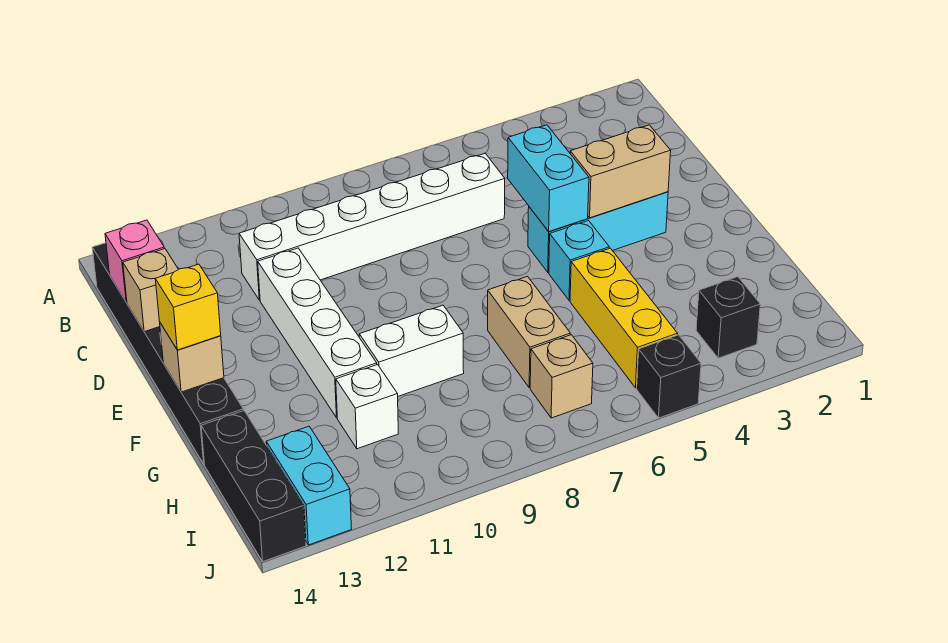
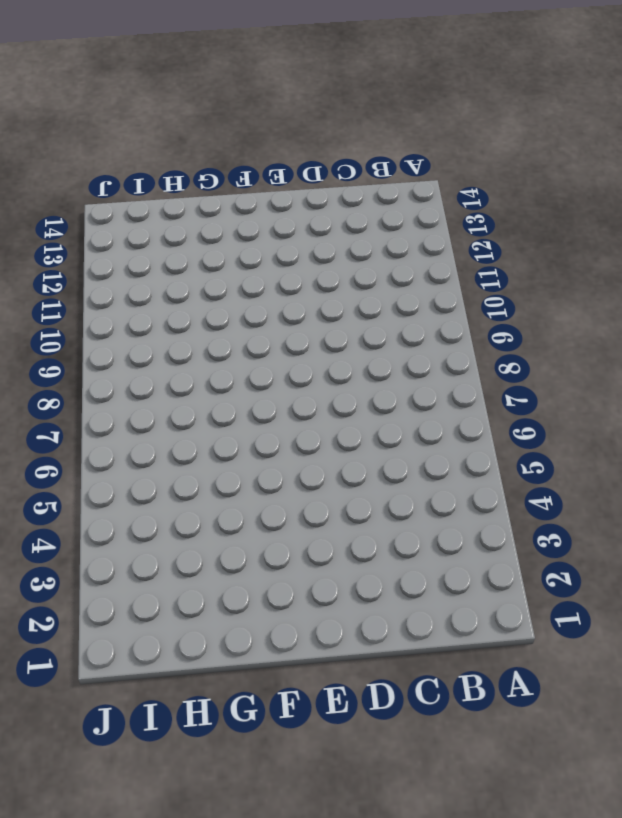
none -> black 1x6 brick [92,243,244,464]
none -> white 1x6 brick [239,153,505,300]
none -> white 1x4 brick [258,248,377,418]

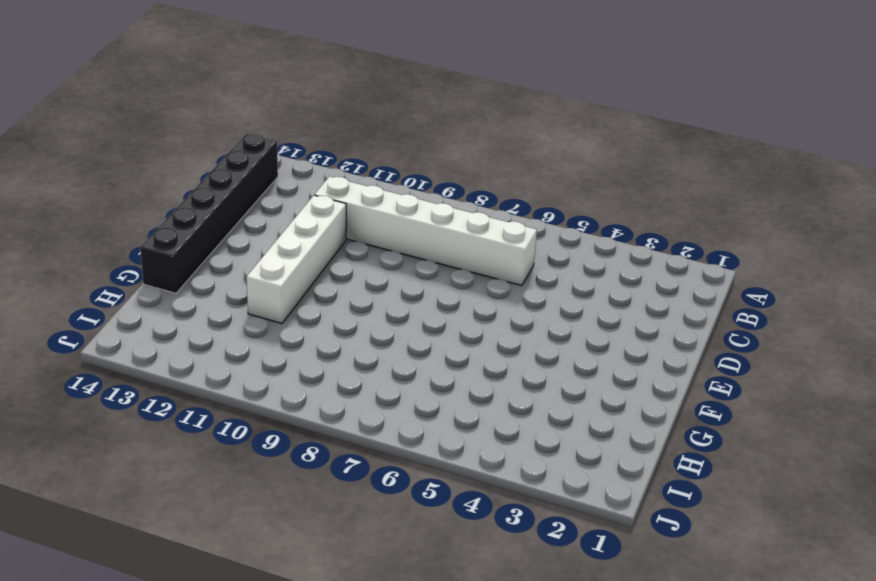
none -> cyan 1x3 brick [528,192,668,272]
none -> cyan 1x1 brick [549,221,609,300]
none -> yellow 1x3 brick [570,248,678,388]

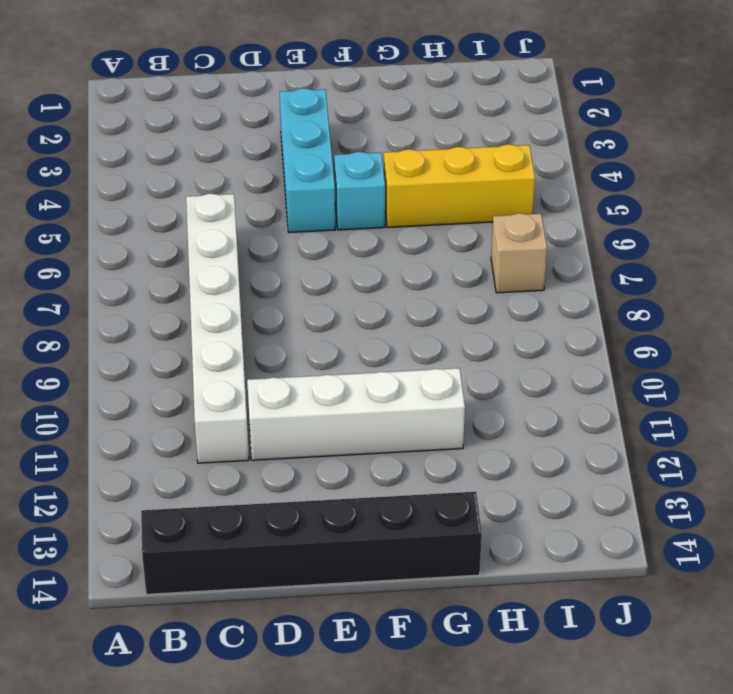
none -> tan 1x2 brick [488,277,570,388]
none -> white 1x2 brick [359,305,464,396]
none -> white 1x1 brick [336,365,398,449]

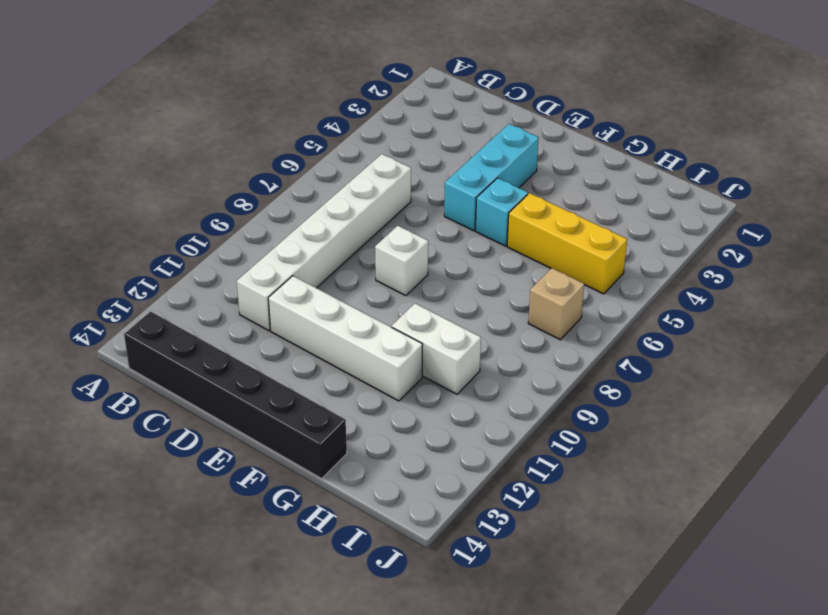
white 1x1 brick [375,226,428,296] -> white 1x1 brick moved to [336,365,398,449]
white 1x2 brick [392,303,481,394] -> white 1x2 brick turned to [359,305,464,396]
none -> tan 1x2 brick [488,277,570,388]
none -> black 1x3 brick [201,411,306,561]
none -> black 1x1 brick [696,277,760,358]

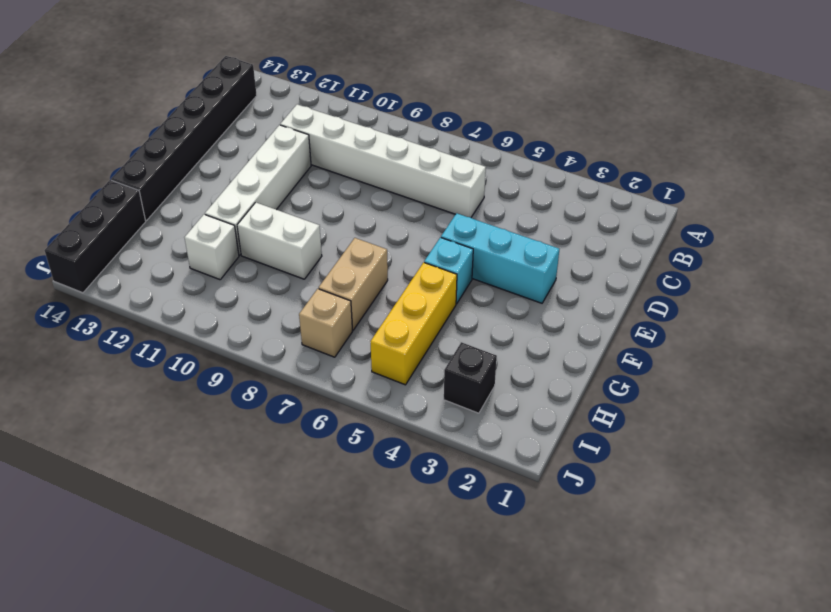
none -> cyan 1x2 brick [266,426,351,545]
none -> black 1x1 brick [637,335,701,418]
none -> pink 1x1 brick [105,220,164,302]

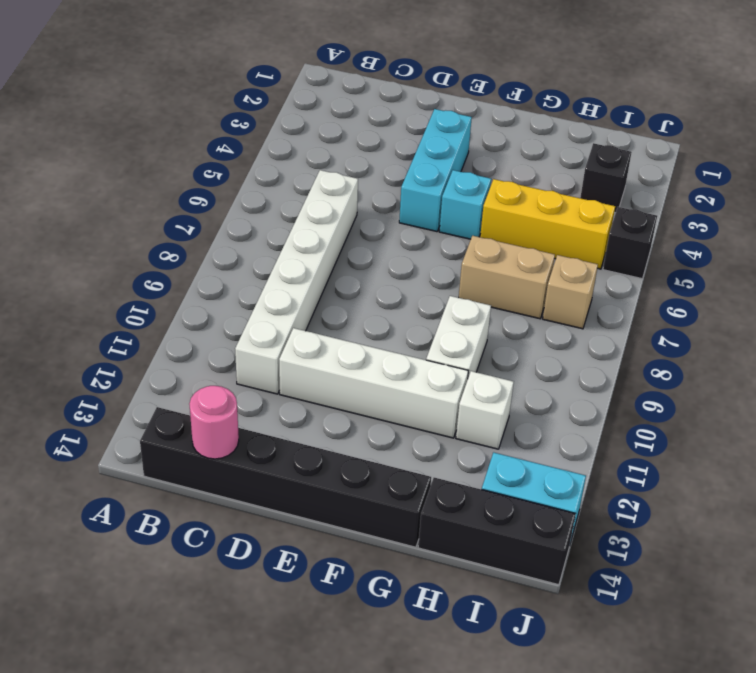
pink 1x1 round brick [189,386,239,459] -> pink 1x1 brick [105,220,164,302]
none -> cyan 1x2 brick [508,125,589,232]
none -> tan 1x1 brick [123,249,178,332]
none -> tan 1x2 brick [570,125,671,218]

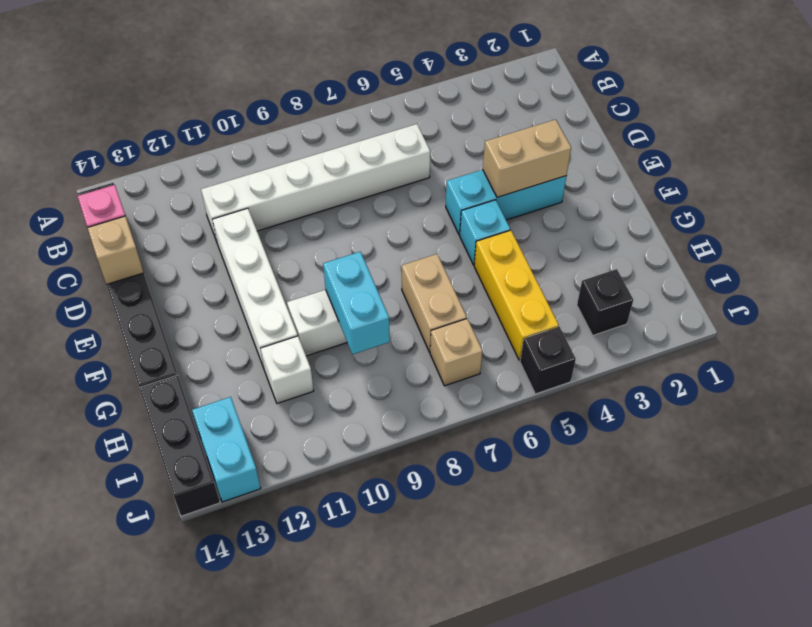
cyan 1x2 brick [323,252,390,354] -> cyan 1x2 brick moved to [508,125,589,232]
none -> tan 1x1 brick [160,323,224,392]
none -> yellow 1x1 brick [155,264,221,350]

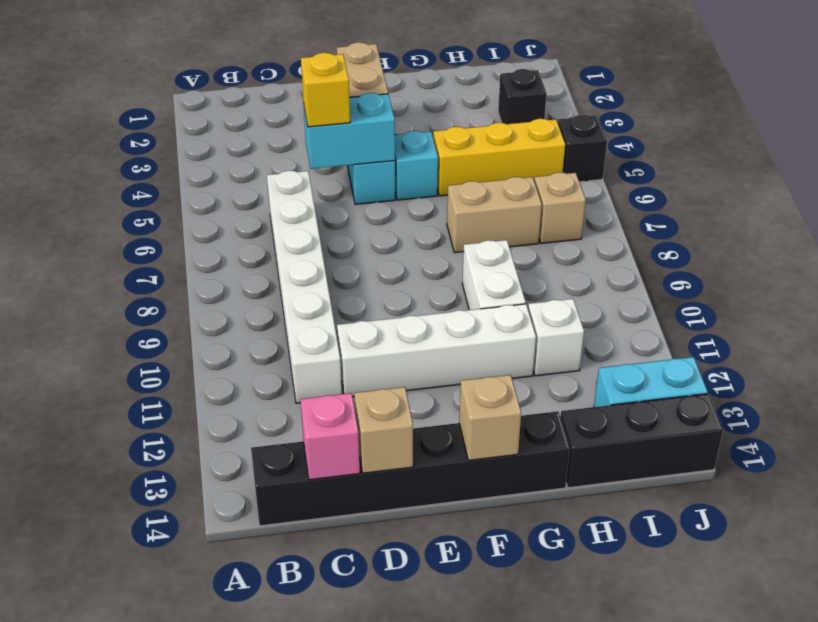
yellow 1x1 brick [301,53,350,127] -> yellow 1x1 brick moved to [155,264,221,350]

